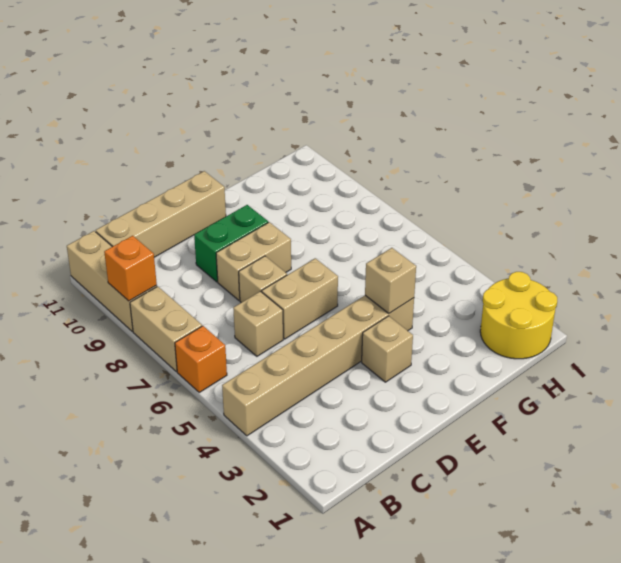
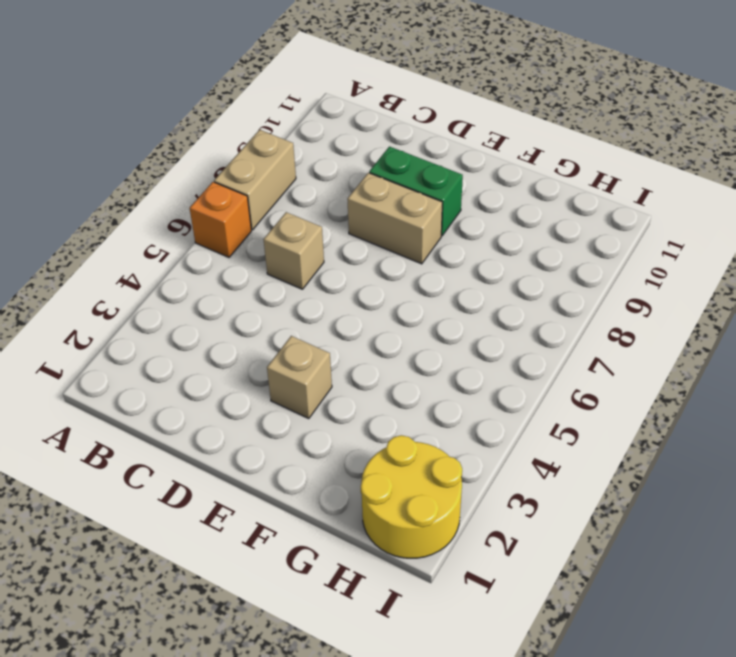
none -> tan 1x6 brick [222,295,414,436]
none -> tan 1x3 brick [67,231,157,331]
none -> tan 1x4 brick [96,171,226,257]

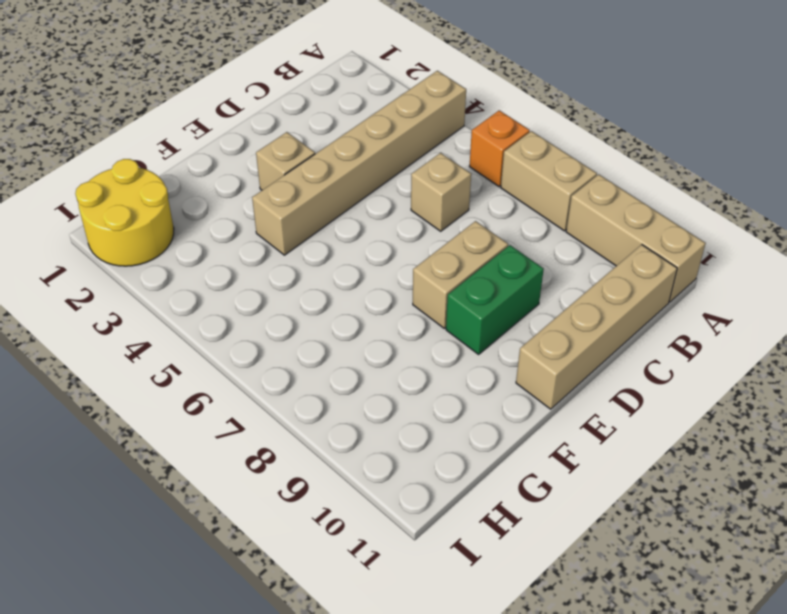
none -> tan 1x2 brick [262,258,338,339]
none -> tan 1x1 brick [239,256,287,303]
none -> orange 1x1 brick [104,236,157,301]

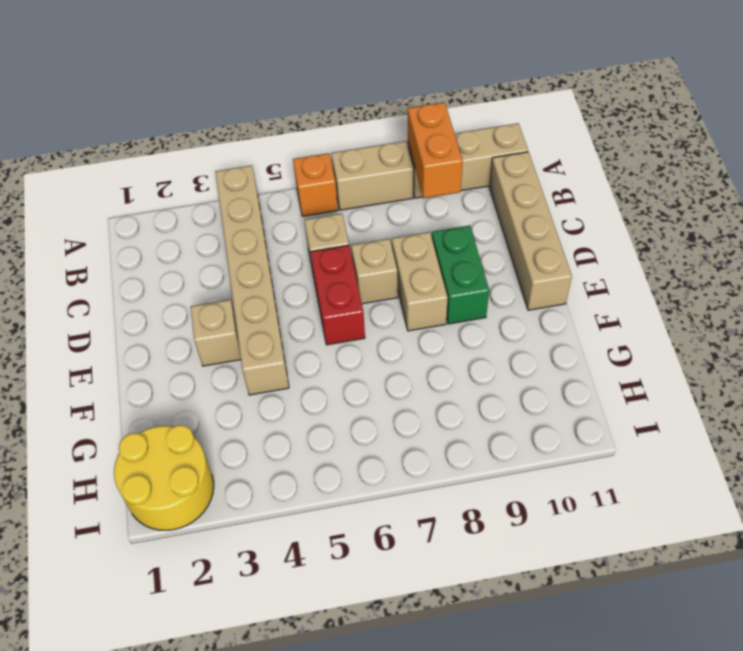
orange 1x2 brick [408,102,463,198] -> orange 1x1 brick [104,236,157,301]
red 1x2 brick [310,245,365,345] -> tan 1x2 brick [262,258,338,339]
none -> tan 1x1 brick [365,248,416,313]

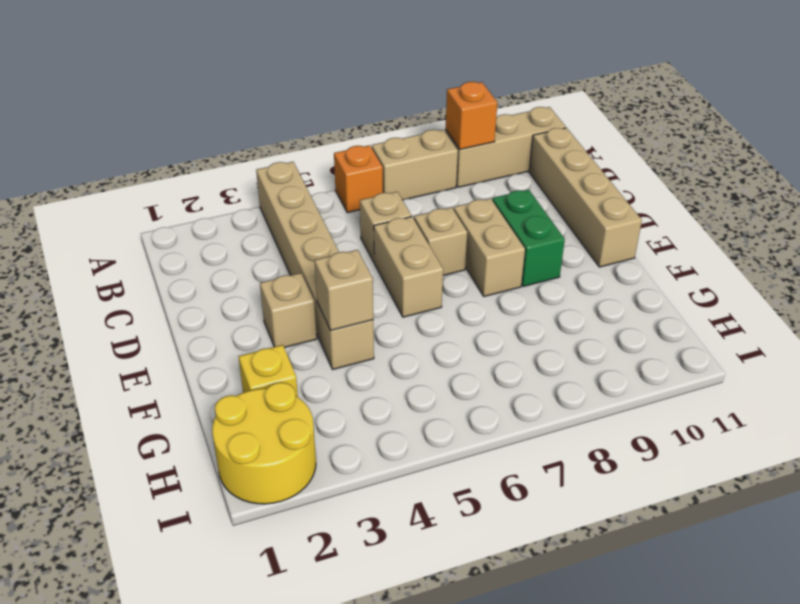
yellow 1x1 brick [238,345,298,397] -> none

